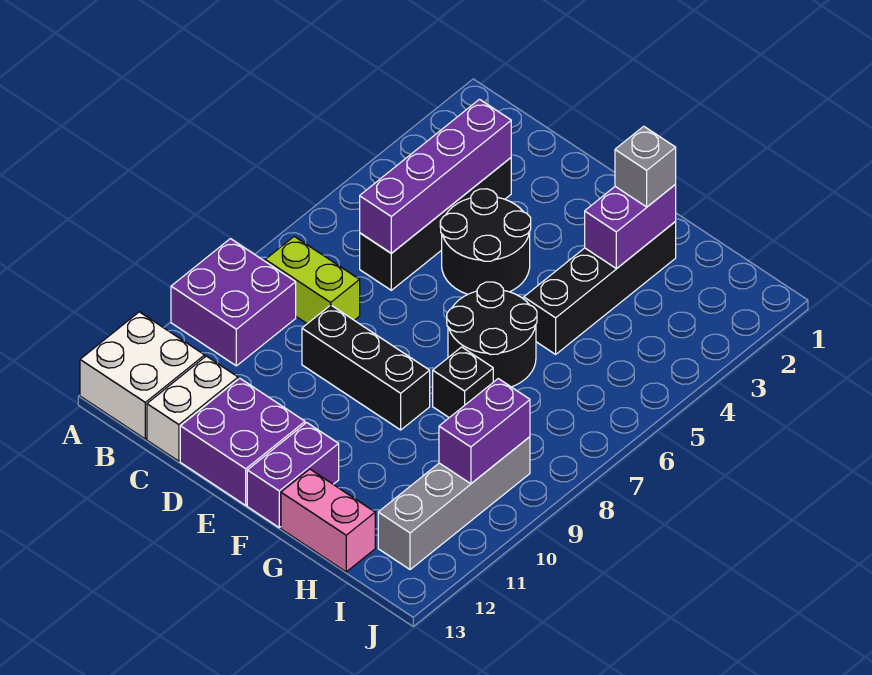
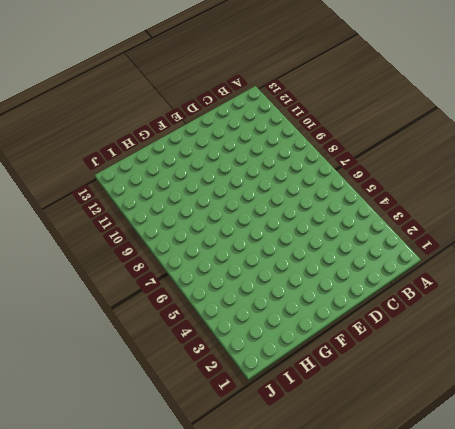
none -> purple 2x2 brick [171,239,296,366]
none -> white 2x2 brick [80,312,205,439]
none -> lime 1x2 brick [265,236,360,324]

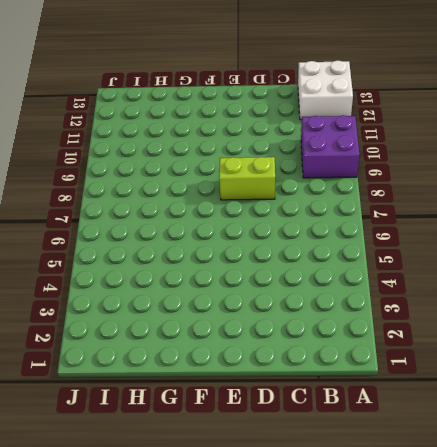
lime 1x2 brick [219,157,275,200] -> lime 1x2 brick moved to [265,236,360,324]
none -> black 1x4 brick [360,158,511,290]
none -> white 1x2 brick [147,356,238,461]
none -> black 2x2 round brick [440,189,531,294]

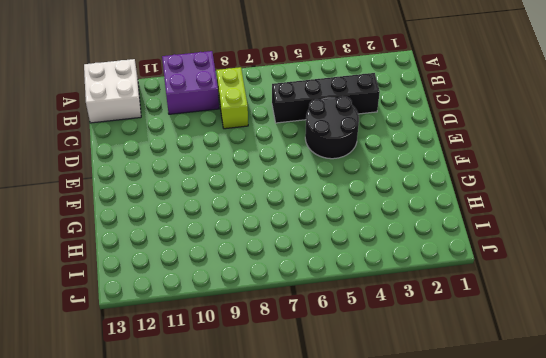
none -> white 1x2 brick [147,356,238,461]
none -> black 1x3 brick [302,305,430,430]
none -> purple 2x2 brick [180,378,305,505]

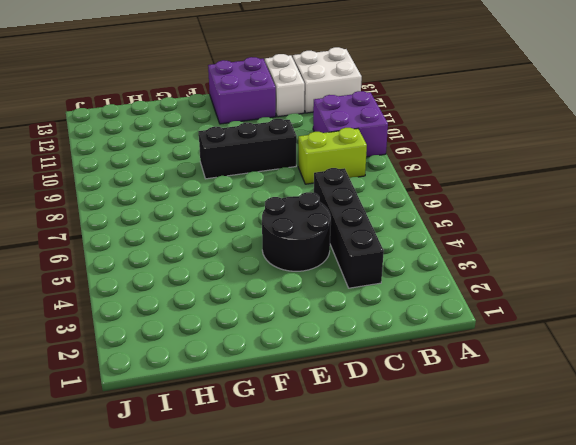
none -> black 2x2 round brick [447,282,537,387]
none -> purple 1x2 brick [247,423,339,527]
none -> black 1x4 brick [524,222,676,354]

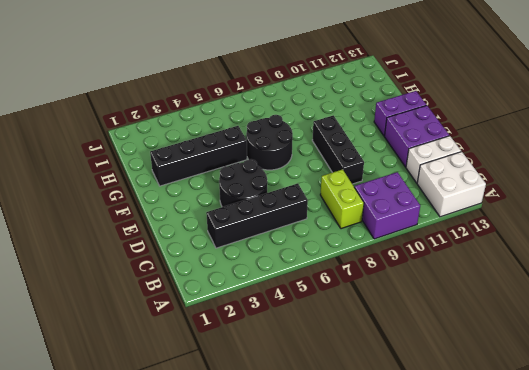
none -> black 1x1 brick [433,347,493,418]
none -> pink 1x2 brick [281,469,375,572]
none -> grey 1x4 brick [378,437,530,570]

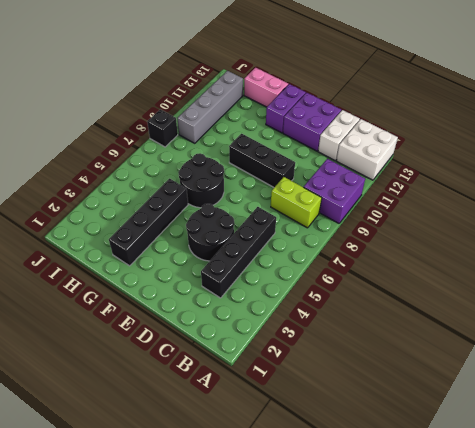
black 1x1 brick [147,109,178,147] -> black 1x1 brick moved to [433,347,493,418]
none -> purple 1x4 brick [360,99,511,253]
none -> purple 1x2 brick [585,185,676,269]
none -> purple 1x2 brick [439,379,530,484]

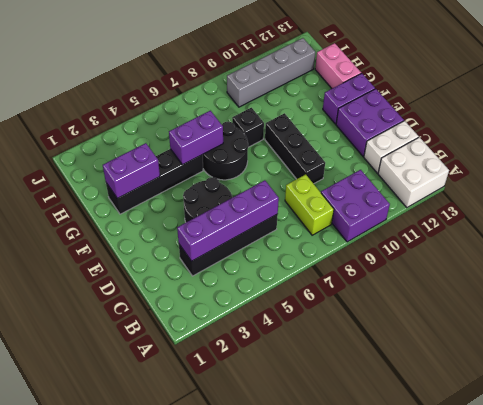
purple 1x2 brick [169,111,223,165] -> purple 1x2 brick moved to [439,379,530,484]
none -> grey 1x1 brick [615,126,676,207]

